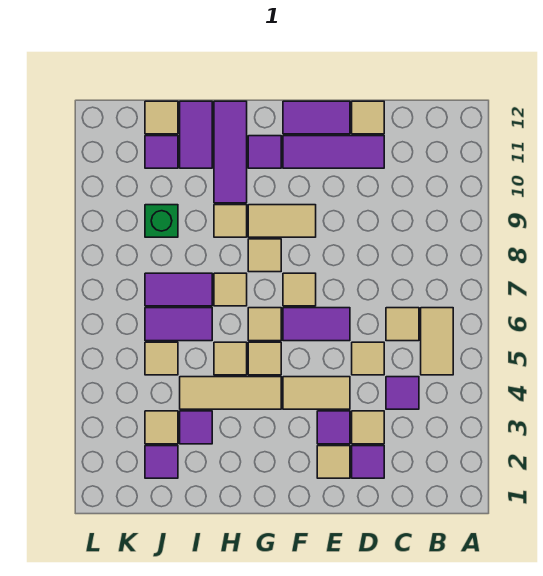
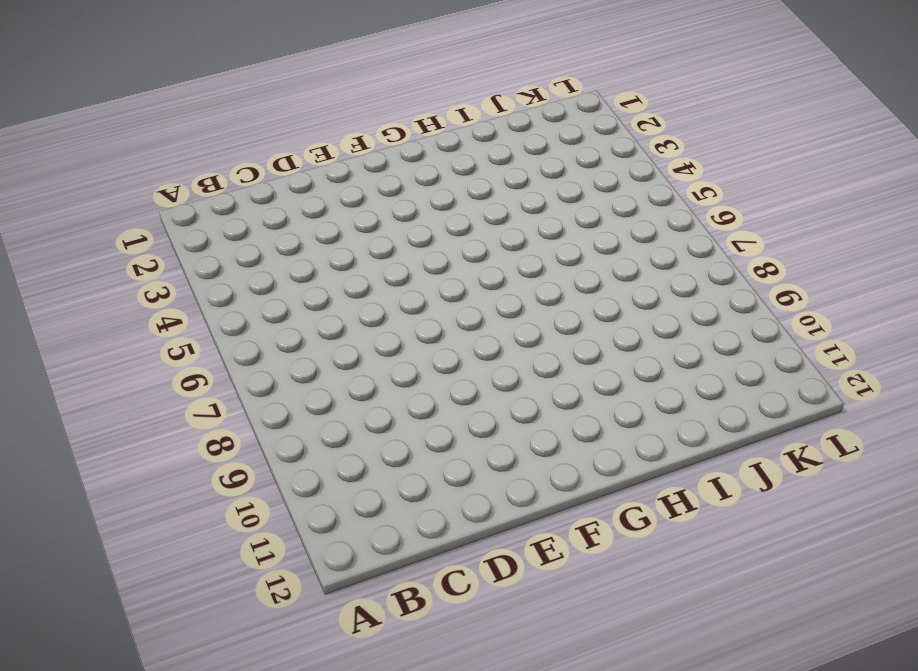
none -> tan 1x2 tile [421,308,453,375]
none -> purple 1x1 tile [386,377,419,409]
none -> tan 1x1 tile [386,308,419,341]
none -> purple 1x1 tile [352,446,384,478]

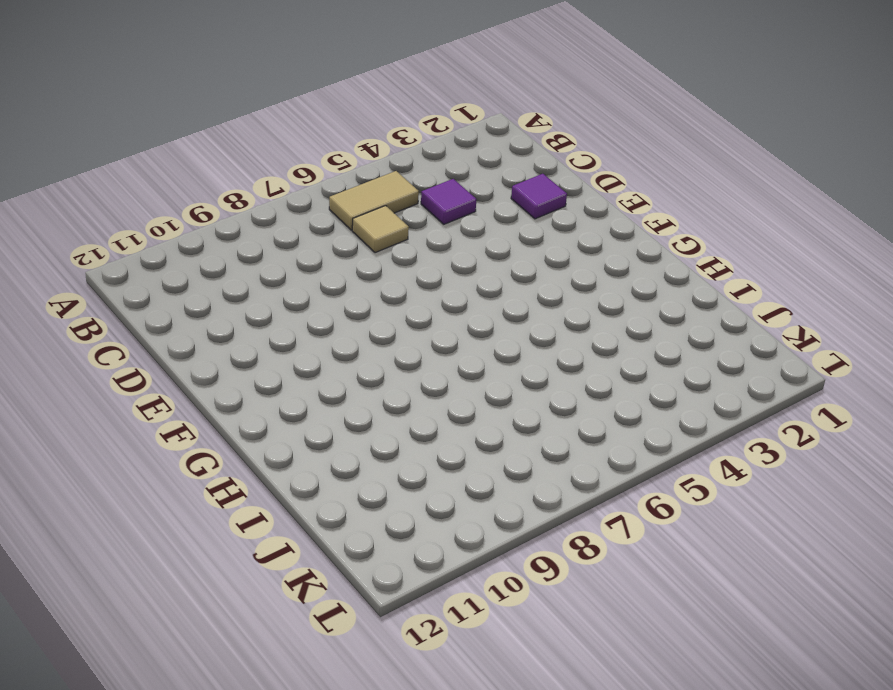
none -> tan 1x1 tile [352,411,384,444]
none -> tan 1x1 tile [352,342,384,375]
none -> purple 1x3 tile [283,136,384,168]
none -> tan 1x1 tile [352,101,384,134]

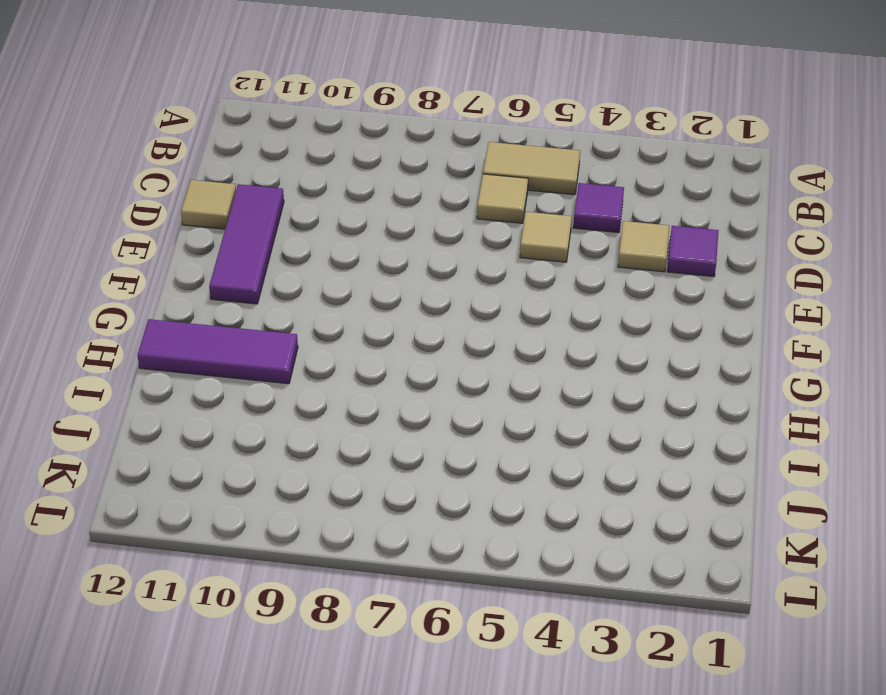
none -> tan 1x1 tile [317,446,350,478]
none -> purple 1x1 tile [317,411,350,444]
none -> tan 1x2 tile [283,377,350,409]
none -> purple 1x2 tile [283,308,350,341]

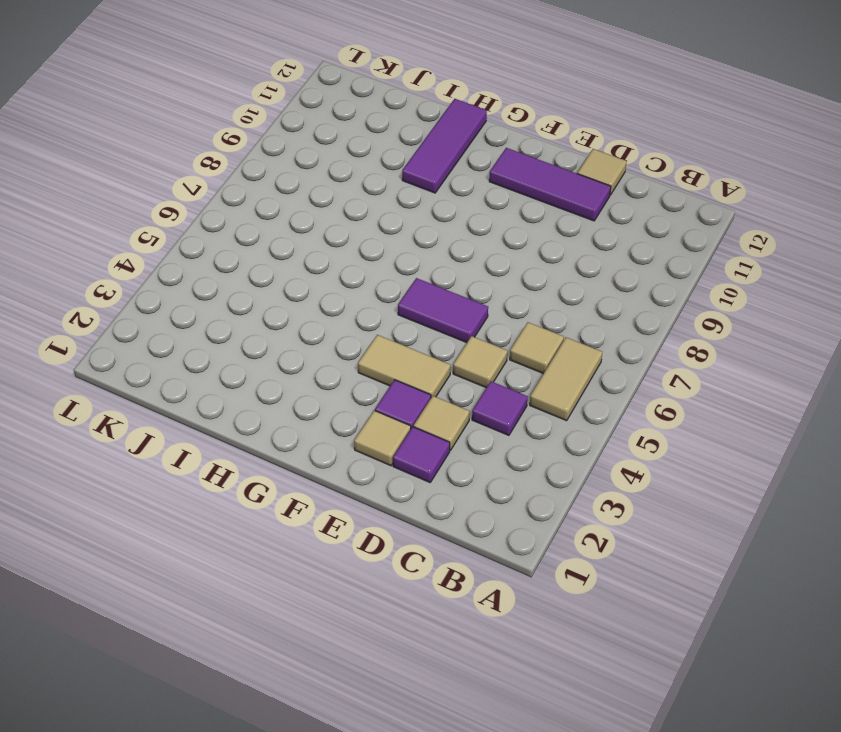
none -> purple 1x2 tile [283,101,350,134]
none -> tan 1x1 tile [283,273,316,306]
none -> tan 1x2 tile [248,205,316,237]
none -> tan 1x3 tile [180,377,281,409]

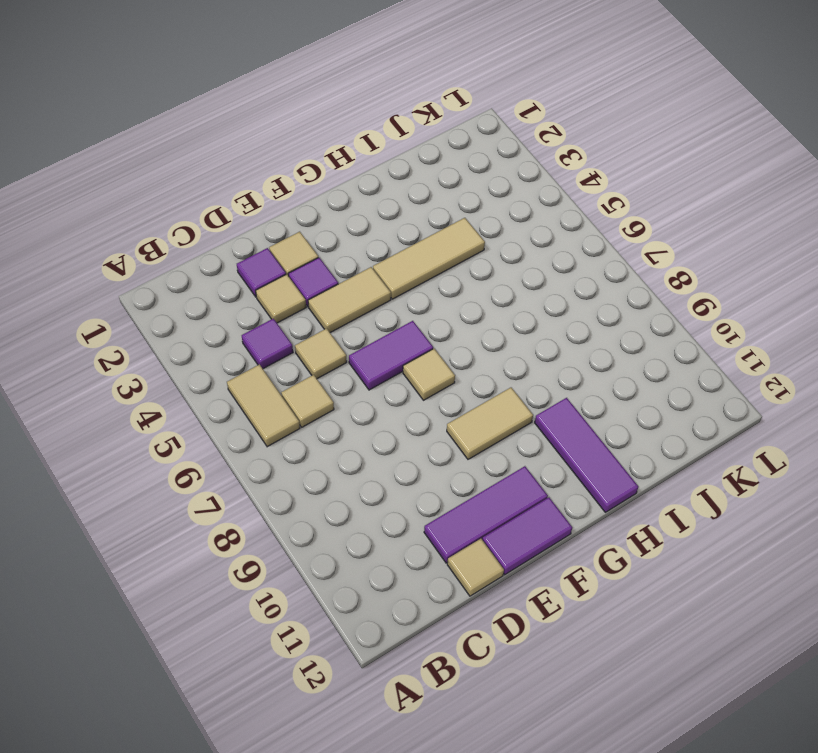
none -> tan 1x1 tile [248,342,281,375]
none -> tan 1x1 tile [248,308,281,341]
none -> tan 1x1 tile [248,239,281,272]
none -> purple 1x1 tile [248,136,281,168]

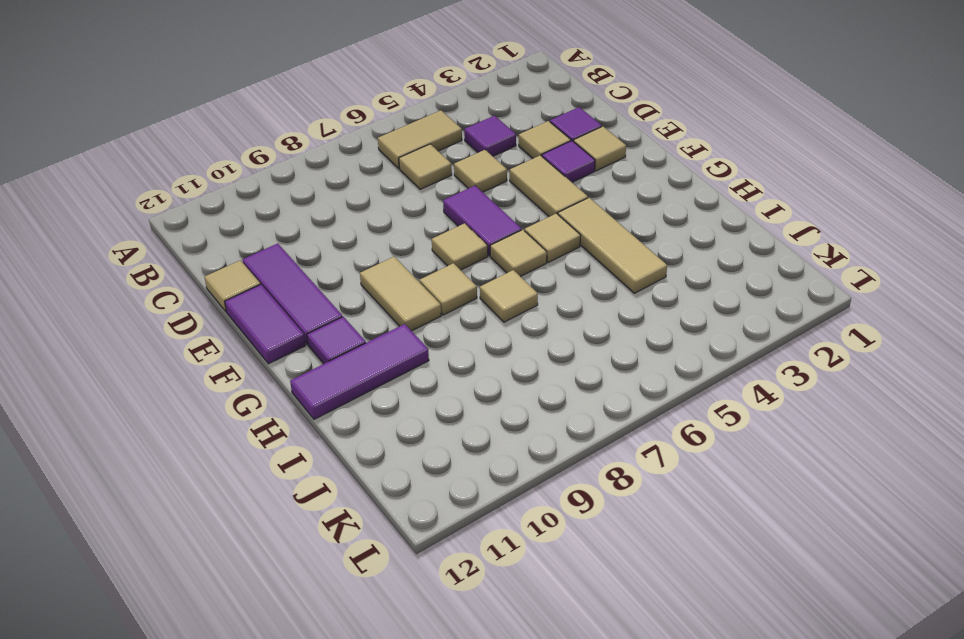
none -> tan 1x1 tile [214,342,247,375]
none -> tan 1x1 tile [214,205,247,237]
none -> purple 1x1 tile [180,411,212,444]
none -> purple 1x2 tile [145,308,212,341]

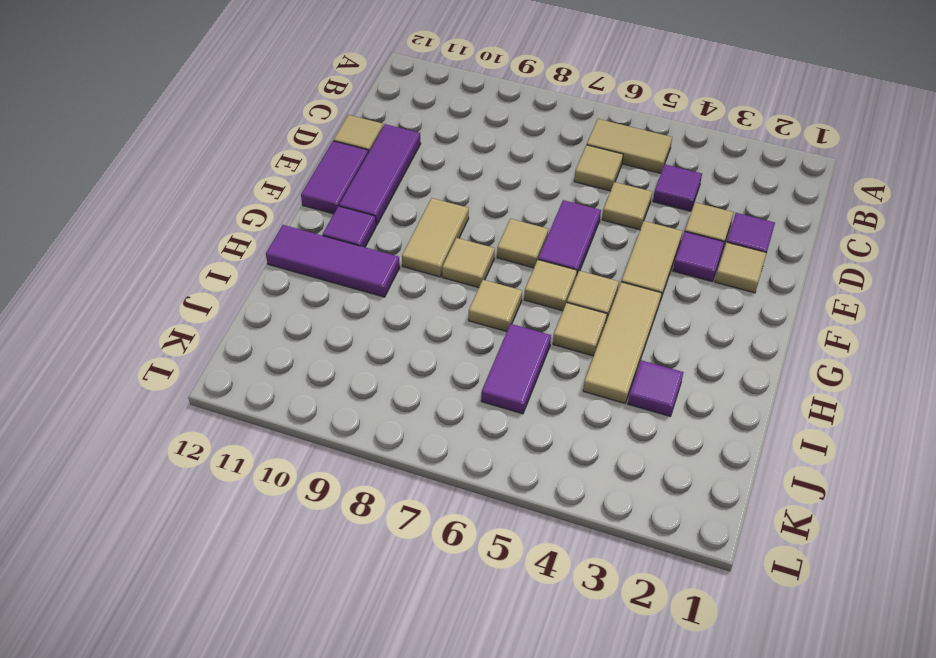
none -> tan 1x1 tile [214,205,247,237]
none -> purple 1x2 tile [145,273,212,306]
none -> purple 1x2 tile [180,101,212,168]
none -> purple 1x1 tile [145,446,178,478]

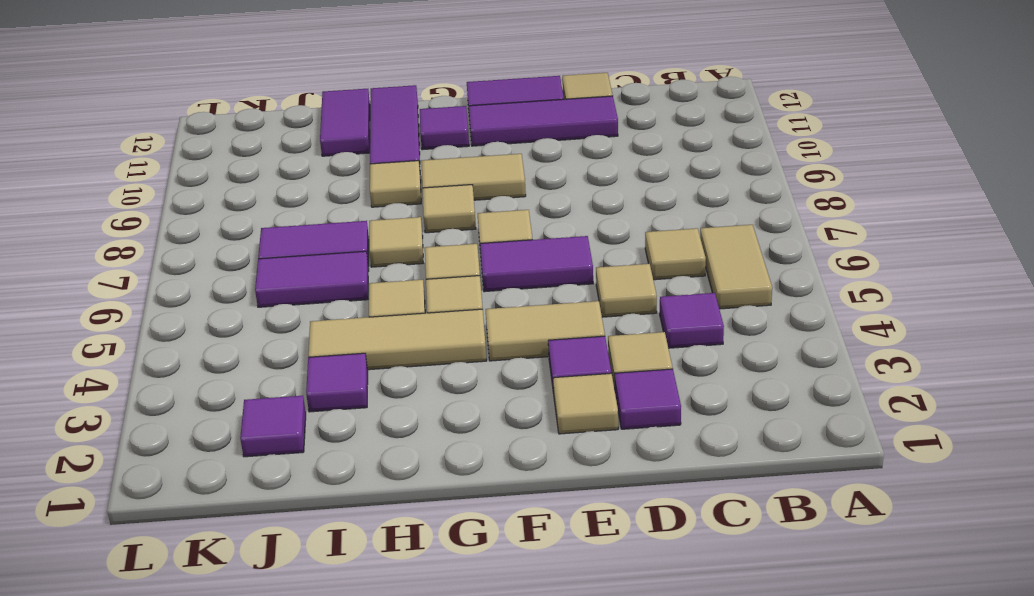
none -> tan 1x1 tile [145,411,178,444]
none -> tan 1x1 tile [145,342,178,375]
none -> green 1x1 brick [145,205,178,237]
none -> purple 1x1 tile [145,136,178,168]

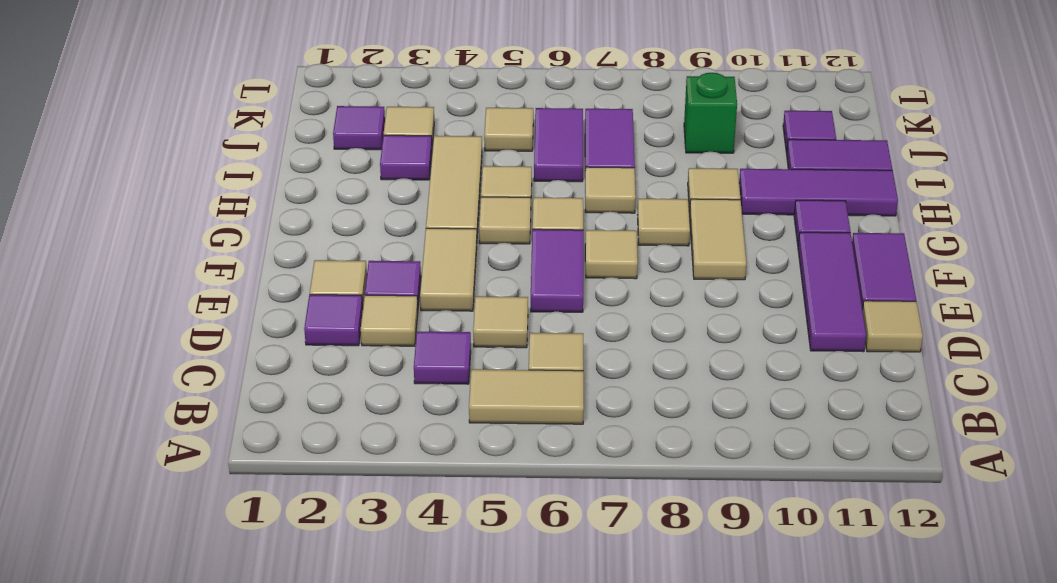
none -> tan 1x1 tile [145,101,178,134]

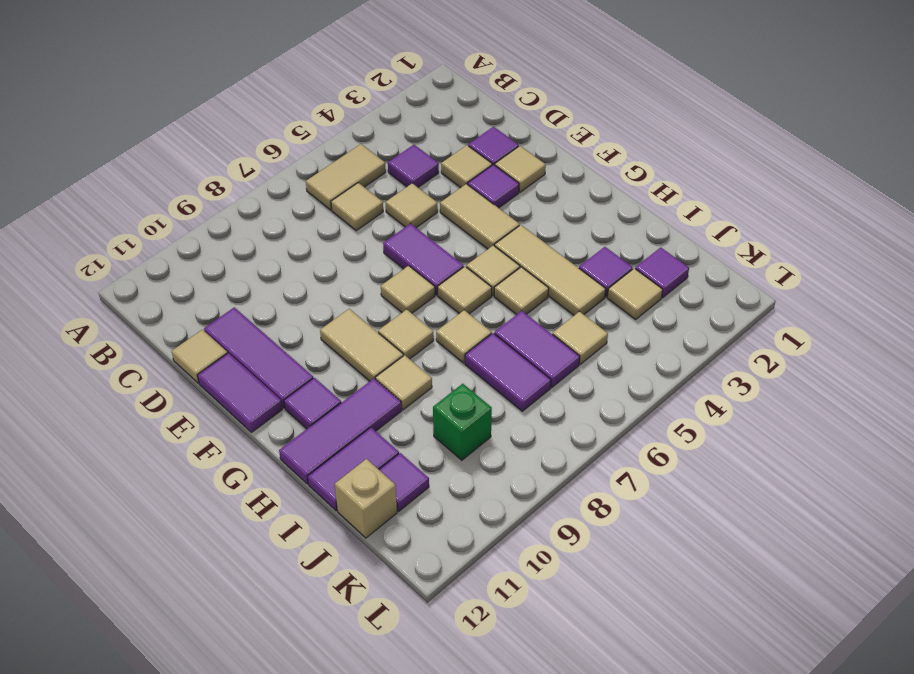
tan 1x1 brick [335,459,397,538] -> tan 1x1 tile [145,101,178,134]

